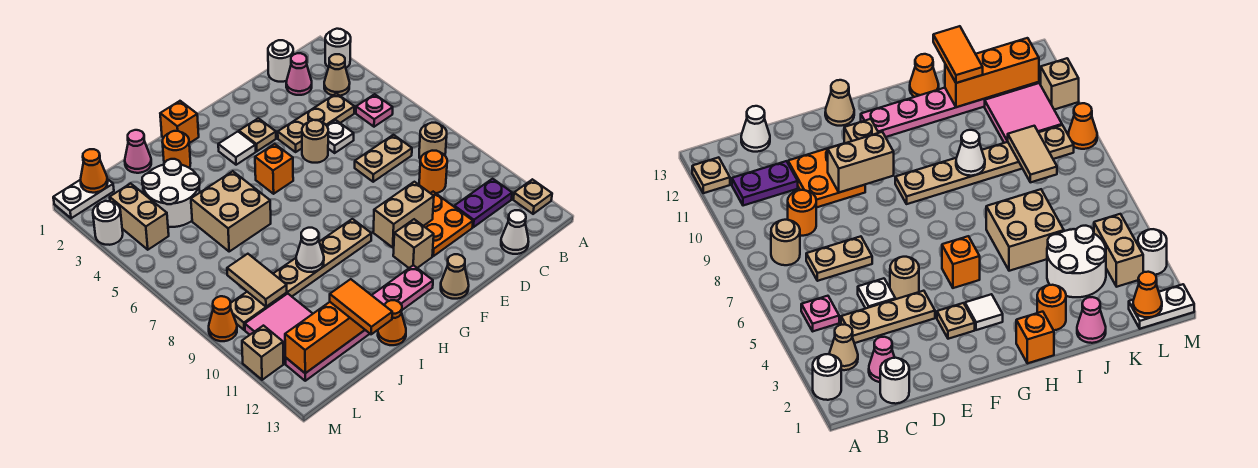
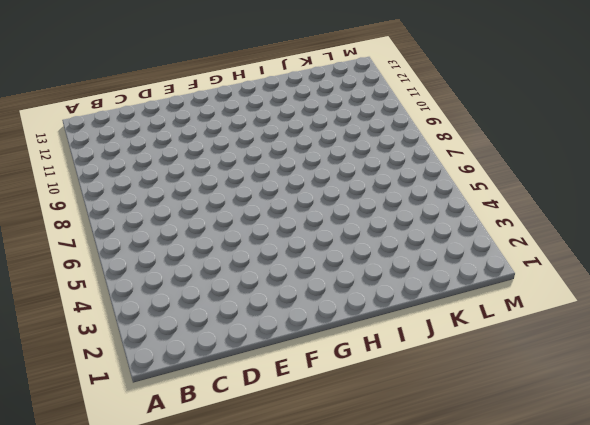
none -> white 1x1 round brick [325,29,351,68]
none -> tan 1x1 plate [513,179,552,214]
none -> tan 1x1 cone [324,54,350,96]
none -> pink 1x1 plate [356,94,393,127]

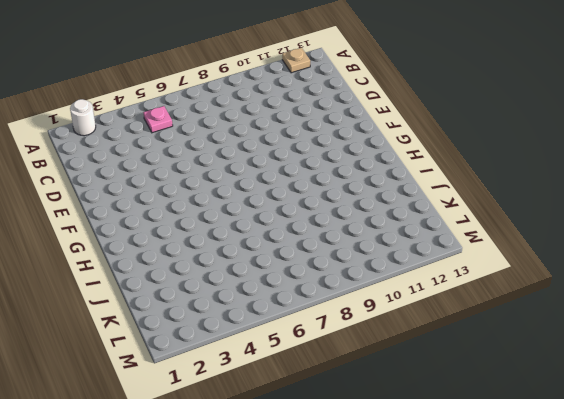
none -> tan 1x1 cone [324,54,350,96]
none -> tan 1x1 round brick [419,123,447,160]
none -> purple 1x2 plate [454,179,512,227]
none -> white 1x1 round brick [268,40,293,82]

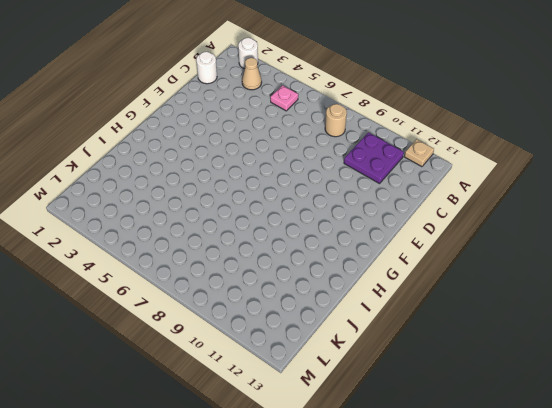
purple 2x2 plate [344,133,404,184] -> purple 1x2 plate [454,179,512,227]
none -> pink 1x1 cone [286,53,312,95]
none -> tan 1x3 plate [278,94,354,152]
none -> tan 1x2 plate [355,135,412,182]
none -> orange 1x1 round brick [419,151,447,193]

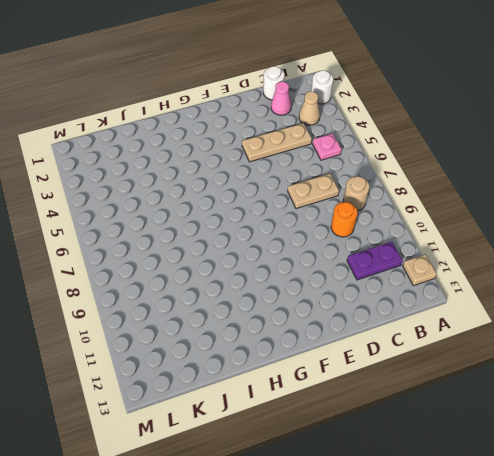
none -> white 1x1 cone [501,210,529,254]
none -> white 1x1 plate [327,120,354,153]
none -> orange 2x2 plate [424,192,473,256]
none -> tan 1x1 round brick [302,120,328,163]

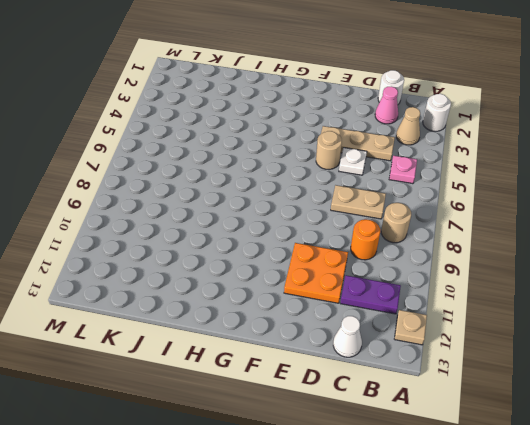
none -> tan 1x1 plate [239,118,276,151]
none -> tan 1x1 brick [393,219,434,268]
none -> tan 1x1 cone [441,254,469,299]
none -> white 1x1 tile [218,132,256,165]

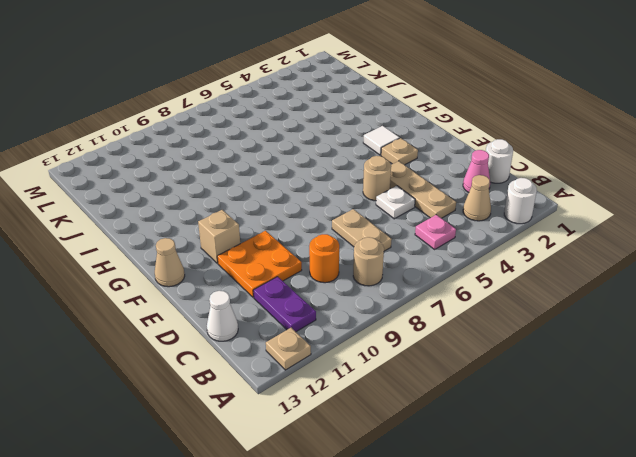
none -> orange 1x1 brick [255,144,293,194]
none -> tan 1x6 plate [231,219,371,330]
none -> pink 1x6 plate [285,265,433,381]
none -> orange 1x1 brick [160,101,199,143]

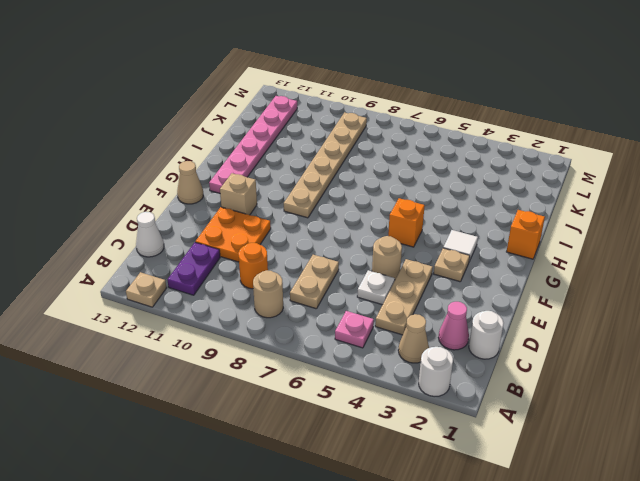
none -> orange 1x1 round brick [162,131,191,168]
none -> tan 2x2 brick [191,171,271,251]
none -> orange 1x1 cone [378,300,406,345]
none -> pink 1x1 cone [125,130,151,173]

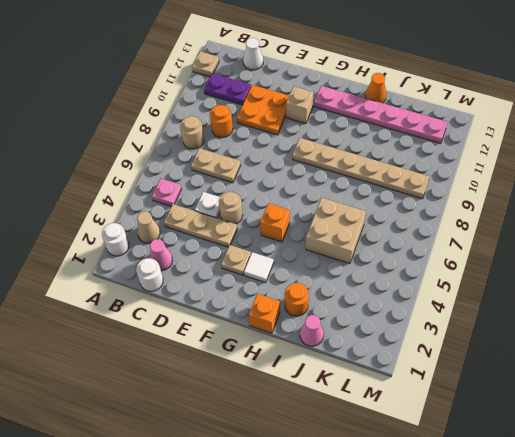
none -> tan 1x1 cone [441,254,469,299]
none -> white 2x2 round brick [142,159,200,227]
none -> pink 2x2 tile [245,294,313,364]
none -> white 1x2 plate [53,179,114,218]

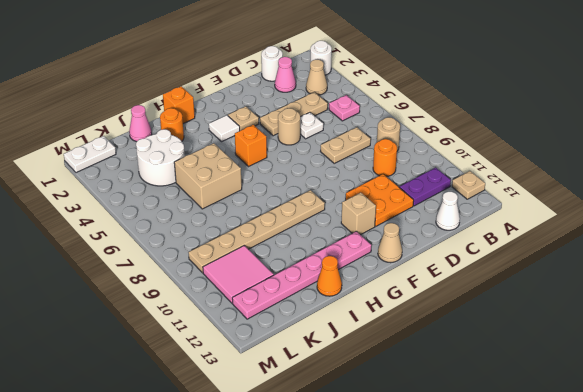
none -> tan 1x2 brick [110,183,169,250]
none -> white 1x1 round brick [93,201,123,245]
none -> orange 1x1 cone [209,296,237,341]
none -> tan 1x1 brick [242,326,284,380]

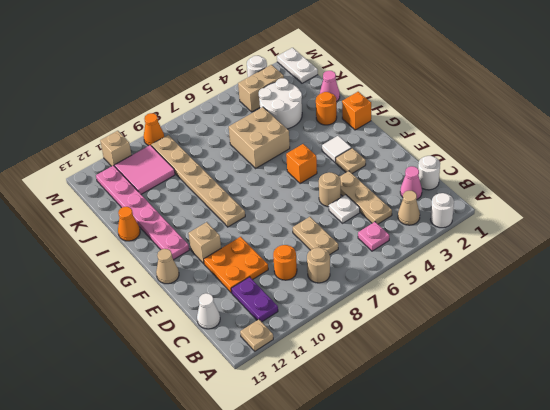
none -> tan 1x2 brick [373,182,434,247]
none -> white 1x1 cone [296,228,324,272]
none -> orange 1x3 brick [285,302,365,373]
none -> tan 1x2 tile [227,254,287,307]

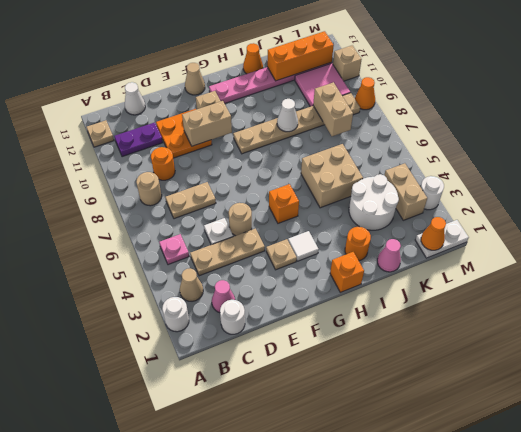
tan 1x2 brick [313,82,353,136] -> tan 1x2 tile [227,254,287,307]
none -> orange 1x2 tile [330,279,392,334]

